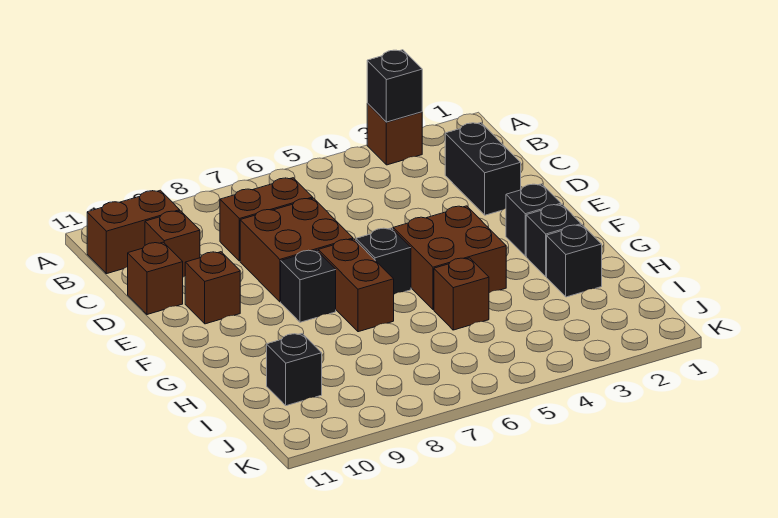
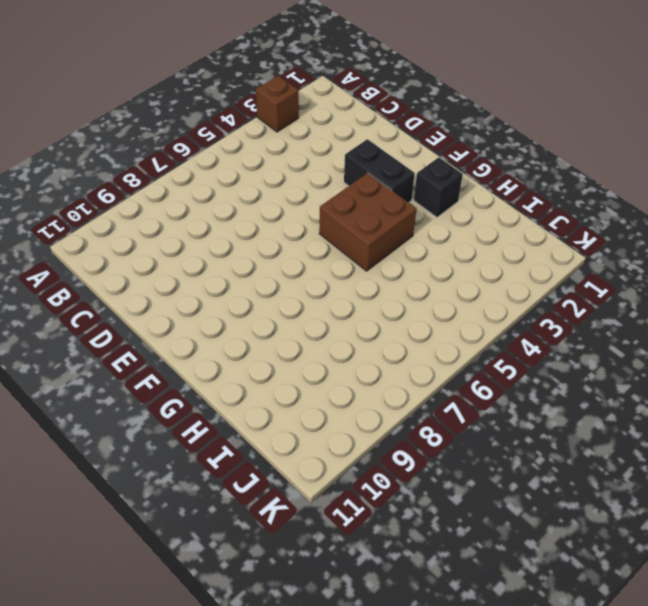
black 1x2 brick [344,139,415,203] -> black 1x2 brick moved to [445,123,521,215]
none -> brown 1x2 brick [87,190,180,274]
none -> brown 1x2 brick [220,178,313,261]
none -> brown 1x1 brick [145,211,200,277]

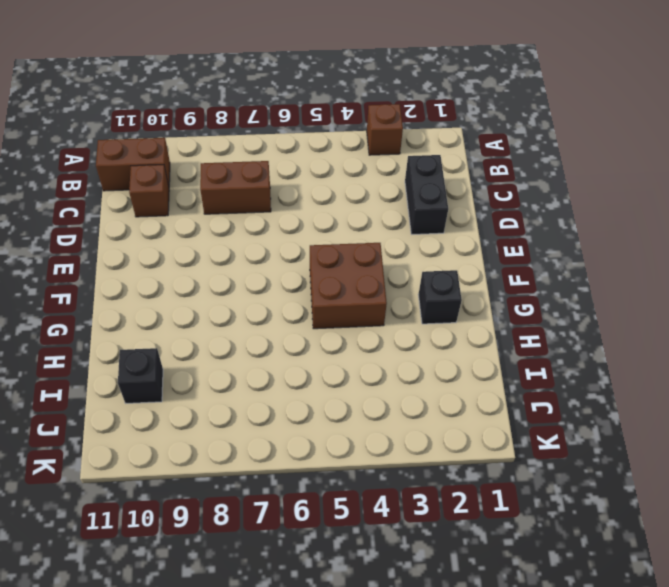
none -> brown 2x2 brick [240,198,353,302]
none -> brown 1x1 brick [128,242,183,315]
none -> brown 1x1 brick [185,252,240,324]

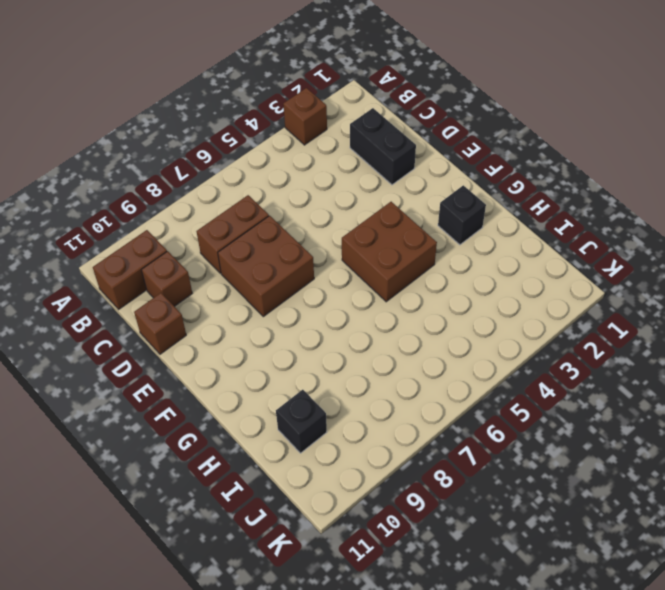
none -> brown 1x1 brick [185,252,240,324]
none -> black 1x1 brick [506,184,561,256]
none -> black 1x1 brick [356,228,411,294]

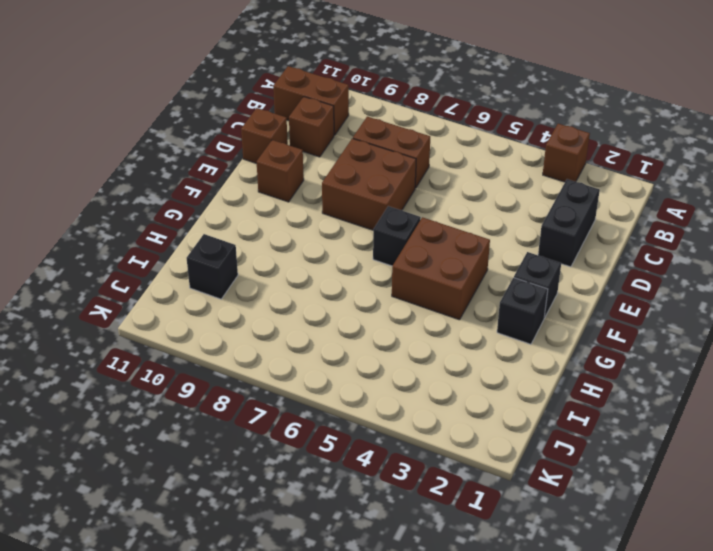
none -> brown 1x2 brick [318,239,394,332]
none -> black 1x1 brick [281,250,336,322]
none -> black 1x1 brick [547,225,602,297]

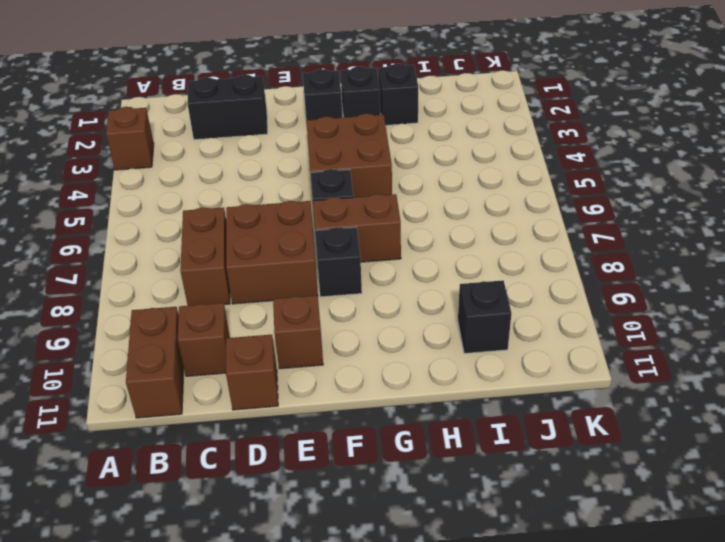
none -> brown 1x1 brick [434,258,489,330]
none -> black 1x1 brick [367,50,422,122]

